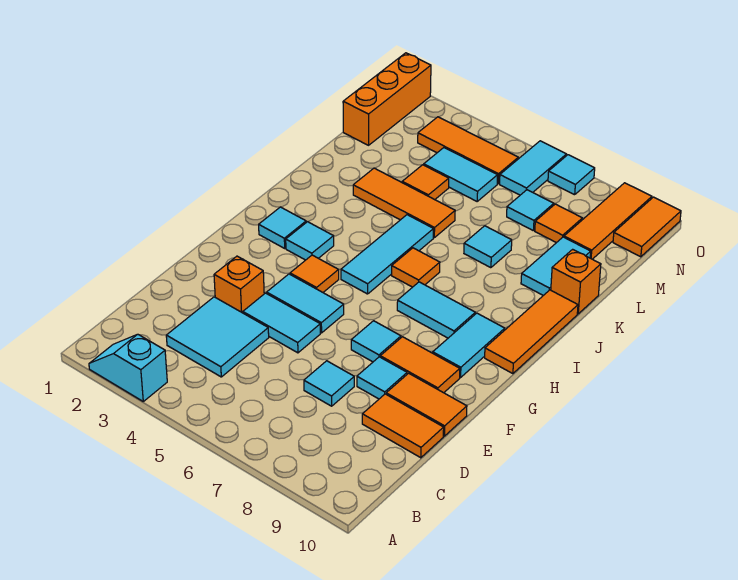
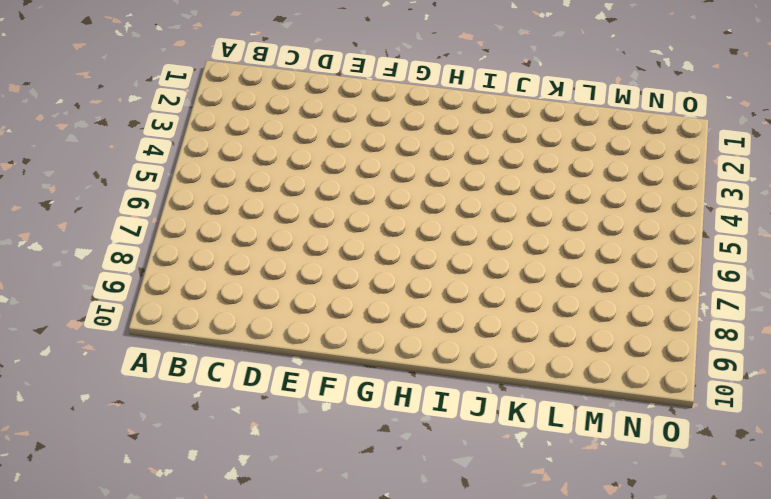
none -> cyan 1x2 slope [89,334,167,401]
none -> cyan 2x2 tile [166,297,269,377]
none -> cyan 1x1 tile [304,361,354,406]
none -> orange 1x2 tile [362,394,444,458]

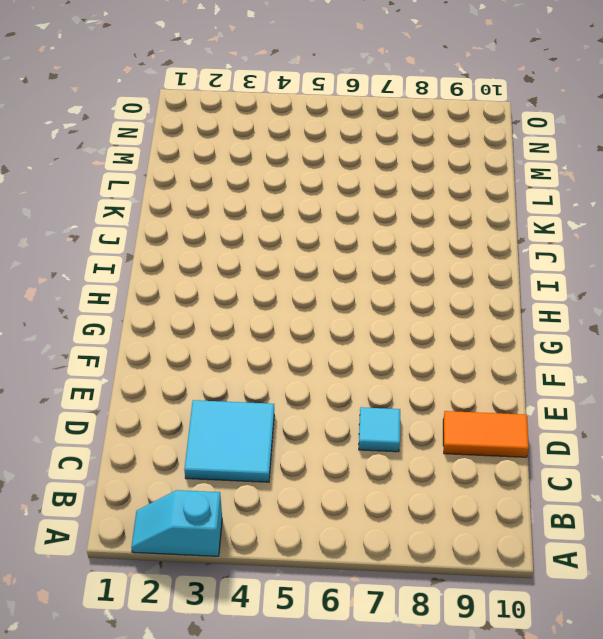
none -> orange 1x1 brick [214,256,264,313]
none -> cyan 1x2 tile [243,293,320,353]
none -> cyan 1x1 tile [357,357,407,399]
none -> orange 1x2 tile [386,373,467,436]

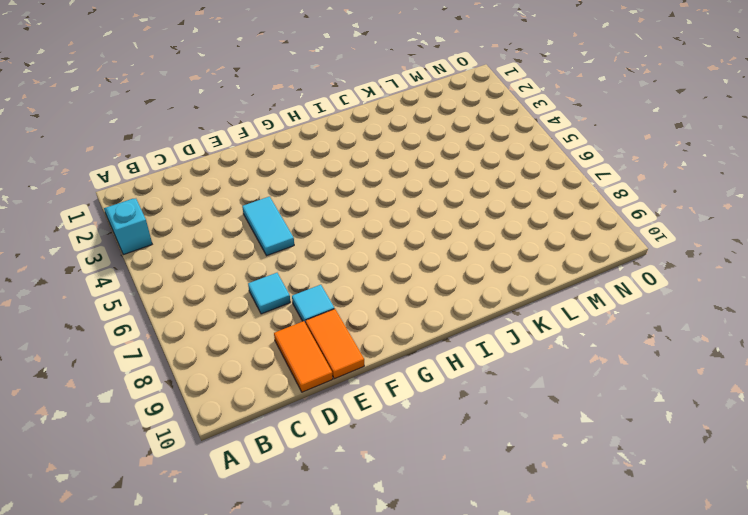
none -> cyan 2x2 tile [166,297,269,377]
none -> orange 1x1 brick [214,256,264,313]
none -> cyan 1x2 tile [267,274,344,333]
none -> cyan 1x1 tile [351,321,401,362]

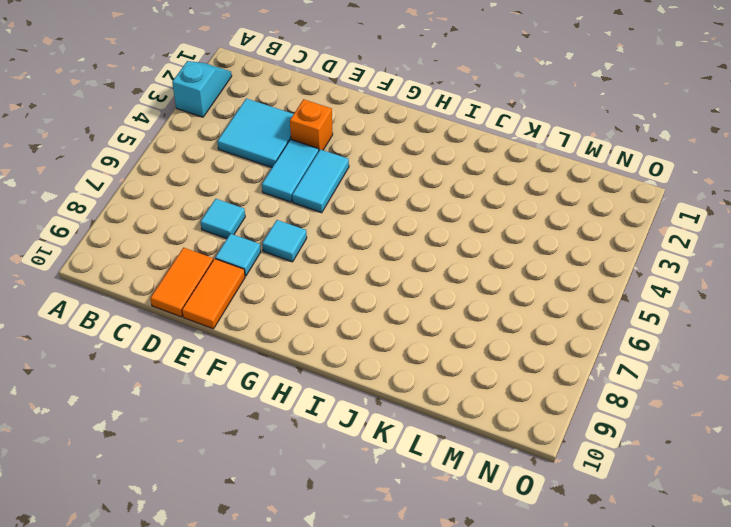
none -> orange 1x2 tile [380,337,460,393]
none -> orange 1x1 tile [290,255,339,292]
none -> cyan 1x2 tile [433,313,505,378]
none -> cyan 1x1 tile [259,207,306,248]

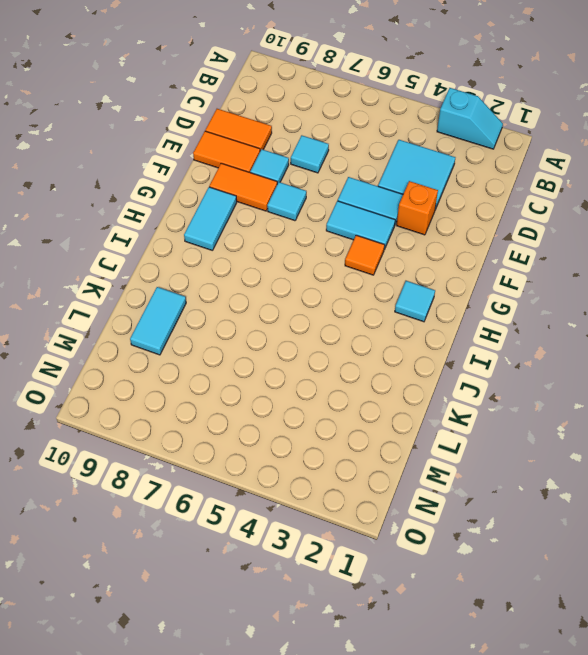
none -> cyan 1x1 tile [286,222,334,260]
none -> cyan 1x3 tile [341,215,434,294]
none -> cyan 1x2 tile [397,282,475,338]
none -> orange 1x3 tile [485,290,578,374]

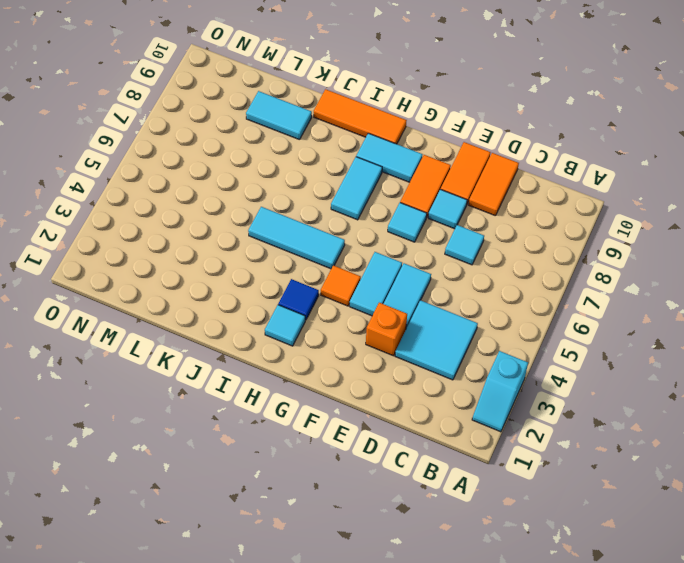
blue 1x1 tile [278,279,319,320] -> cyan 1x1 tile [286,222,334,260]
none -> orange 1x1 tile [392,248,440,287]
none -> orange 1x3 tile [353,168,455,238]
none -> cyan 1x1 tile [464,226,512,268]
none -> orange 1x1 brick [551,249,601,314]

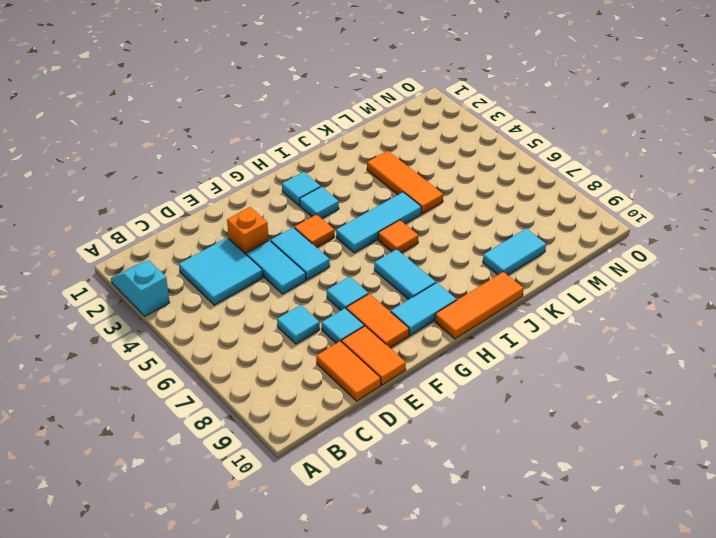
none -> cyan 1x1 tile [464,226,512,268]
none -> orange 1x1 brick [551,249,601,314]
none -> orange 1x1 tile [402,165,449,200]
none -> orange 1x3 brick [343,53,431,145]

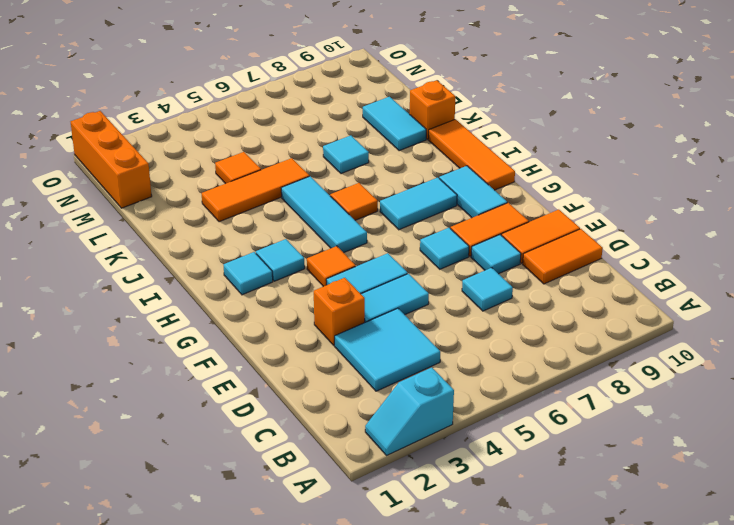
none -> cyan 1x2 tile [424,148,498,201]
none -> cyan 1x1 tile [507,190,554,230]
none -> orange 1x1 tile [535,204,582,243]
none -> orange 1x3 tile [564,183,652,259]

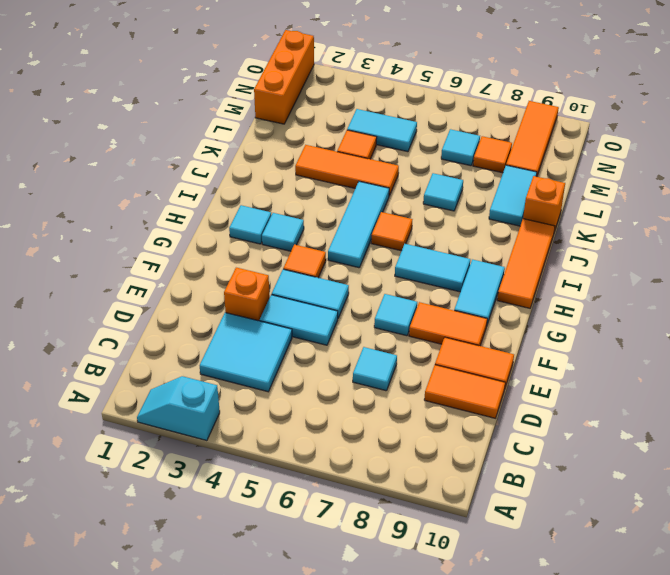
none -> cyan 1x1 tile [357,357,407,399]
none -> orange 1x3 tile [418,117,518,184]
none -> cyan 1x2 tile [500,141,567,195]
none -> orange 1x2 tile [613,197,681,257]

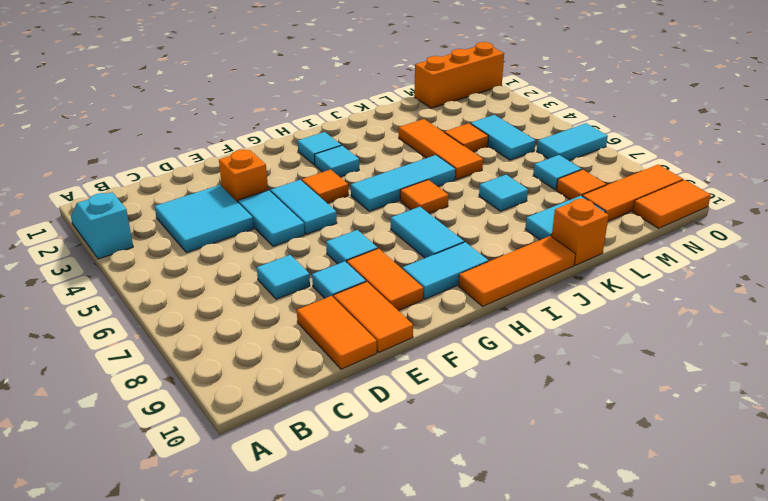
none -> orange 1x3 tile [418,117,518,184]
none -> cyan 1x1 tile [548,155,595,195]

